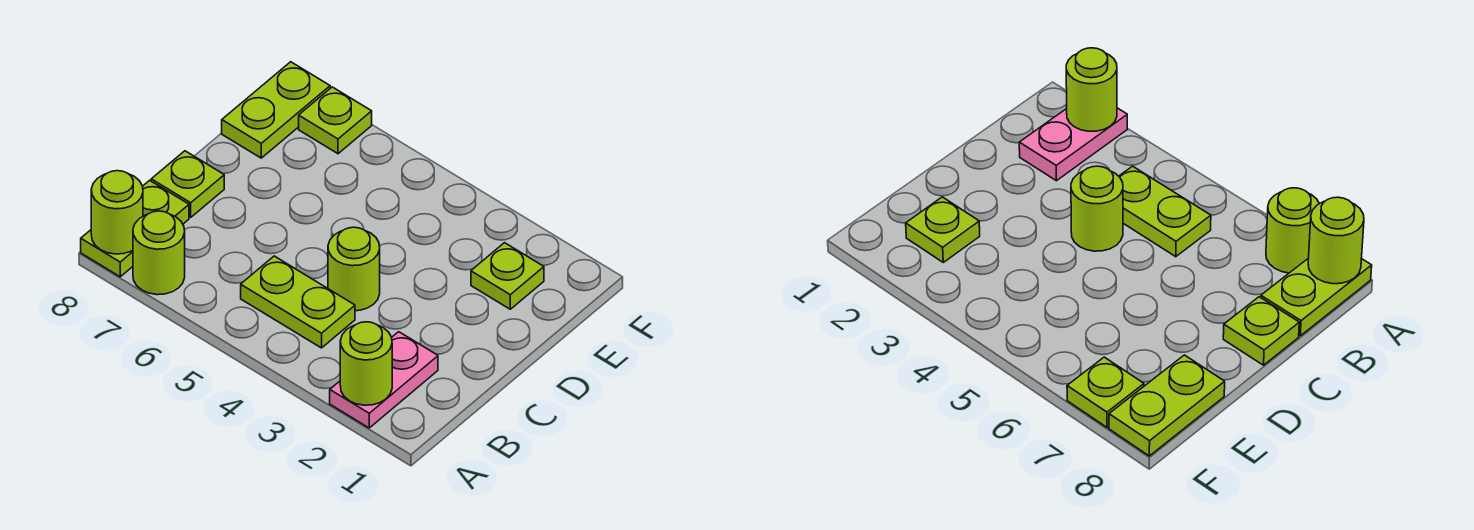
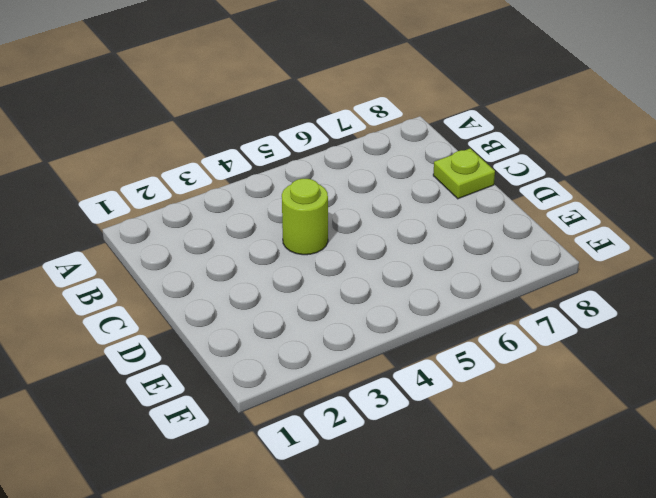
none -> pink 1x2 plate [330,332,438,428]
none -> lime 1x1 round brick [133,211,185,295]

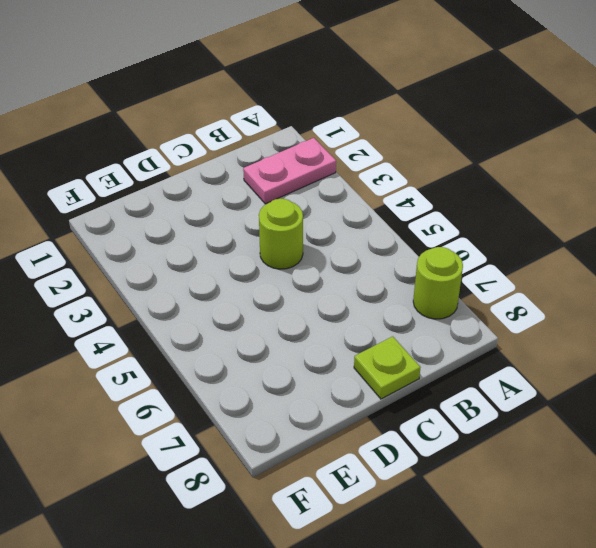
none -> lime 1x2 plate [81,180,189,277]
none -> lime 1x2 plate [241,256,355,348]

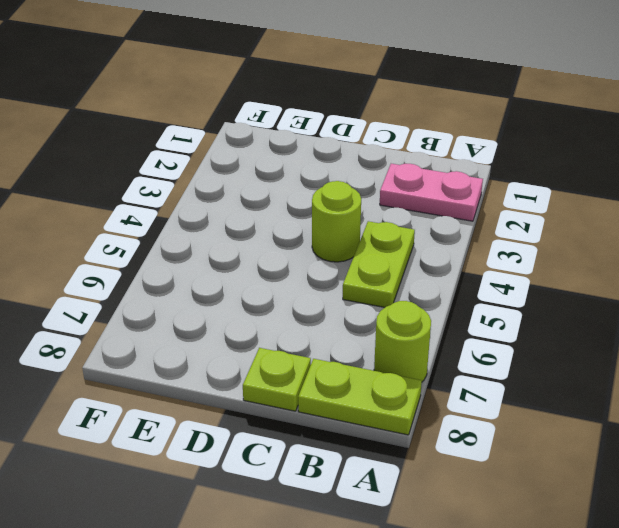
none -> lime 1x1 plate [471,243,544,309]
none -> lime 1x2 plate [222,62,330,158]

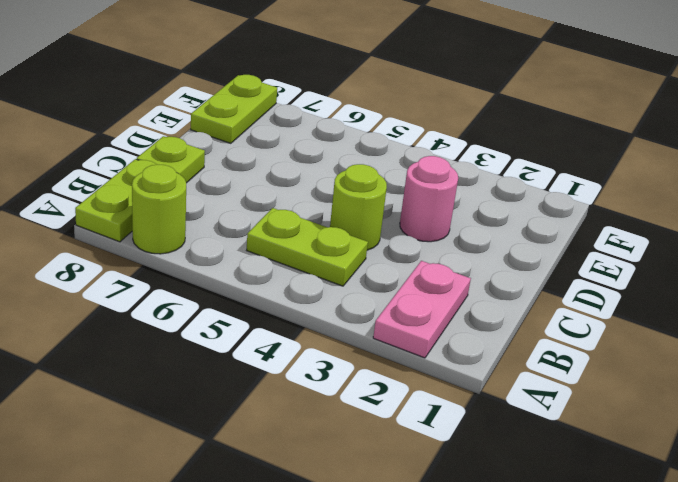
pink 1x1 round brick [400,156,458,242] -> none
none -> lime 1x1 plate [471,243,544,309]
none -> lime 1x1 plate [299,87,372,154]

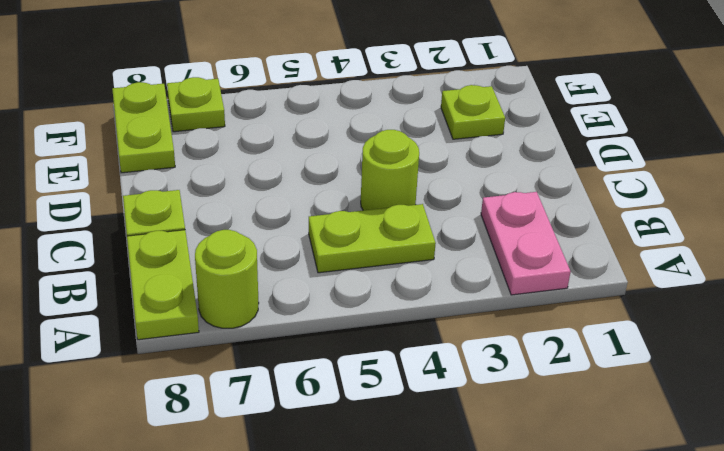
none -> lime 1x1 round brick [340,322,392,405]
none -> lime 1x1 round brick [91,171,143,254]

